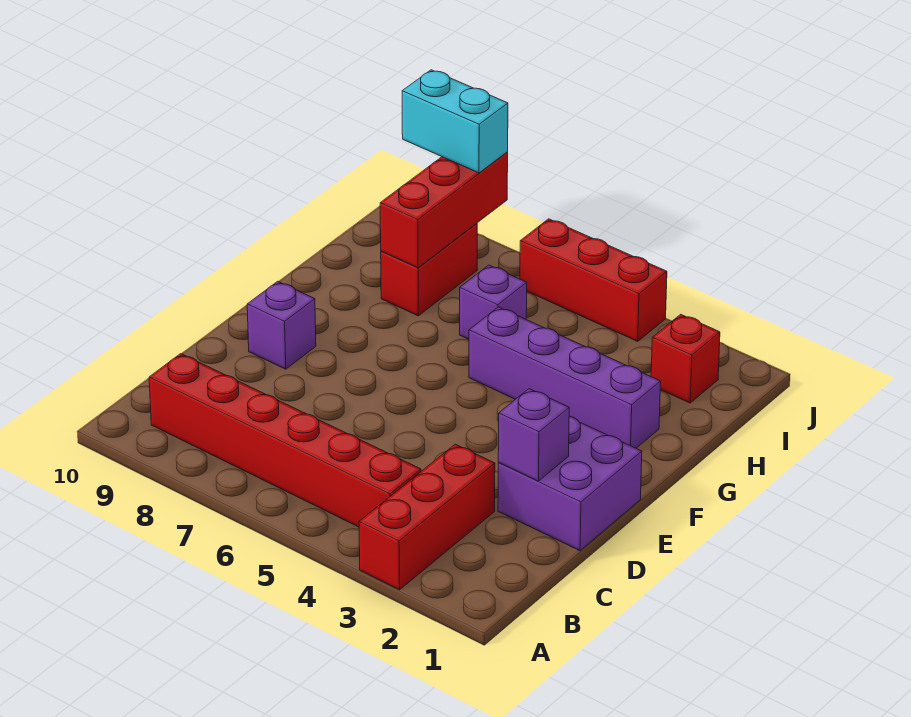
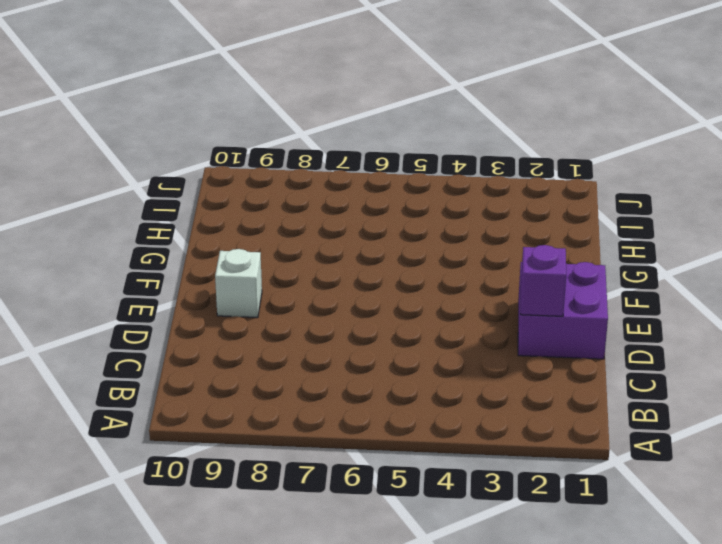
white 1x1 brick [215,249,262,318] -> purple 1x1 brick [247,281,316,369]
none -> red 1x3 brick [359,444,495,590]
none -> red 1x6 brick [149,354,421,527]
none -> purple 1x4 brick [469,307,661,448]

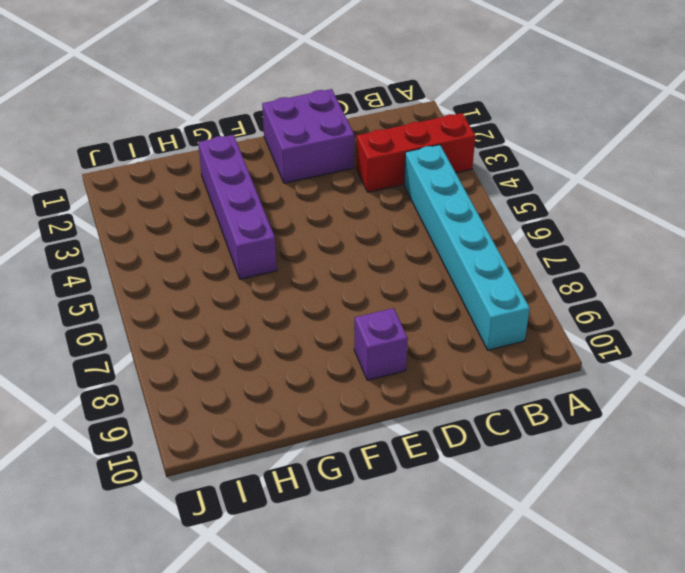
cyan 1x6 brick [404,145,530,350] -> red 1x6 brick [149,354,421,527]
none -> purple 1x1 brick [460,265,527,339]
none -> red 1x2 brick [381,223,477,316]
none -> red 1x1 brick [651,314,720,403]

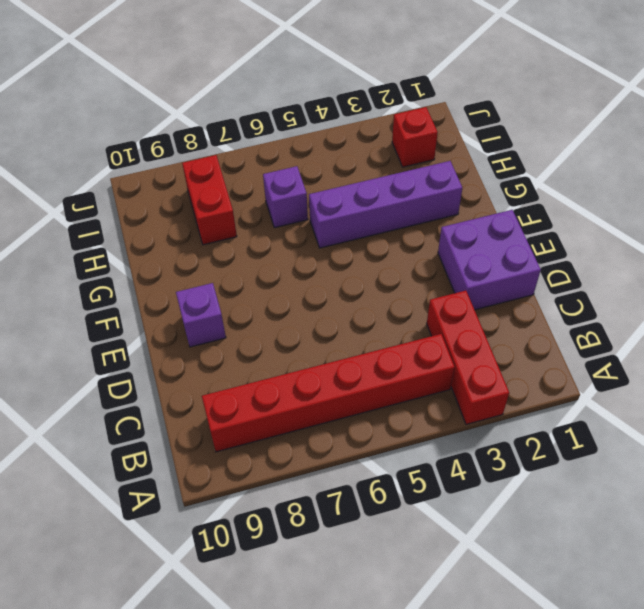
none -> red 1x3 brick [520,219,667,341]
none -> purple 1x1 brick [498,389,569,481]
none -> red 1x3 brick [380,152,508,268]

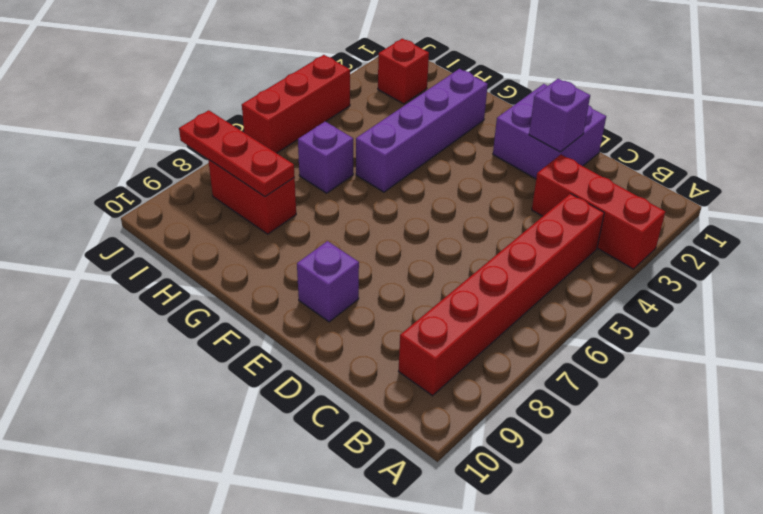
red 1x3 plate [179,110,295,197] -> red 1x3 brick [380,152,508,268]
none -> cyan 1x2 brick [402,70,508,173]

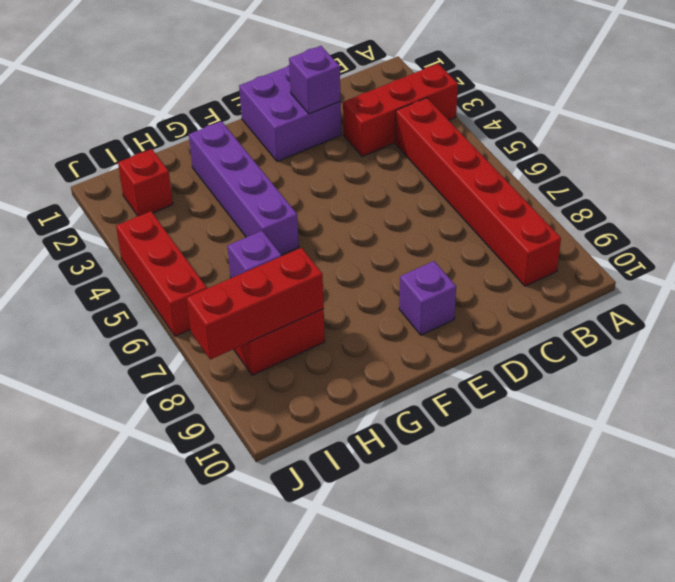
none -> cyan 1x2 brick [402,70,508,173]

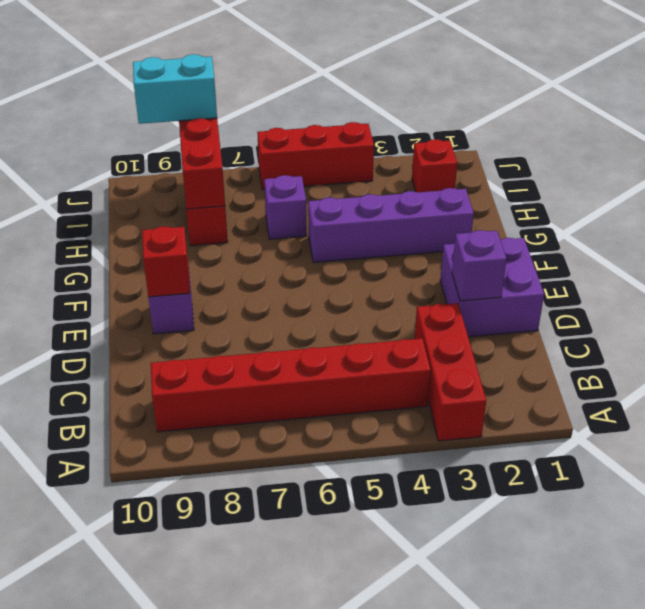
red 1x1 brick [142,226,190,297] -> none

